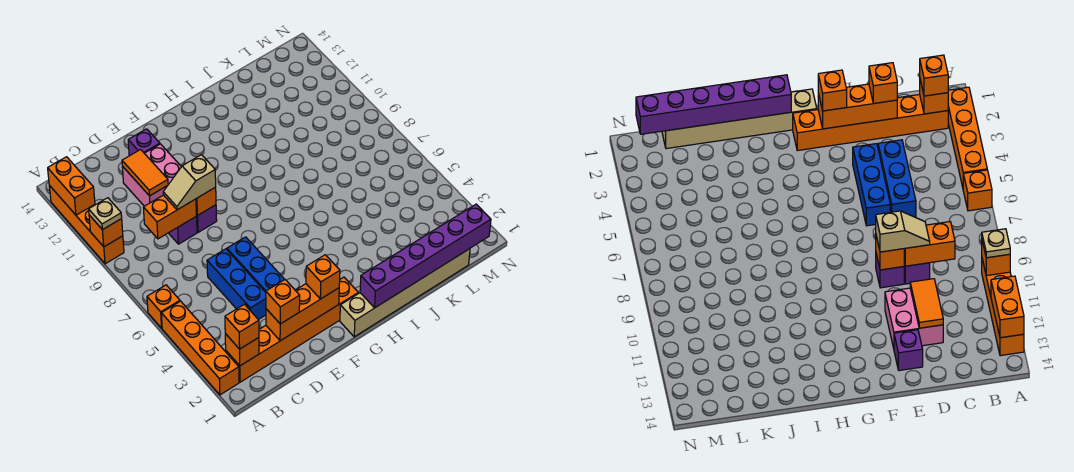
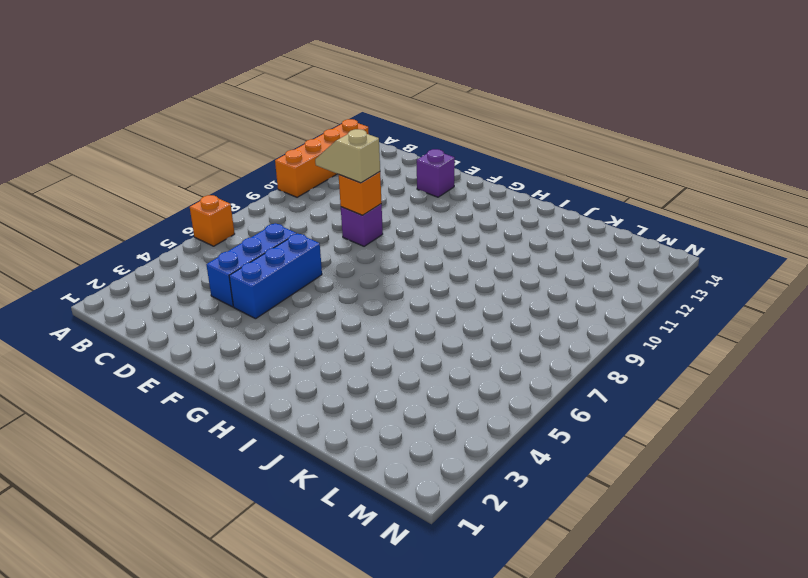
none -> orange 1x4 brick [161,301,239,395]
none -> orange 1x6 brick [226,277,358,382]
none -> purple 1x1 brick [169,217,197,244]

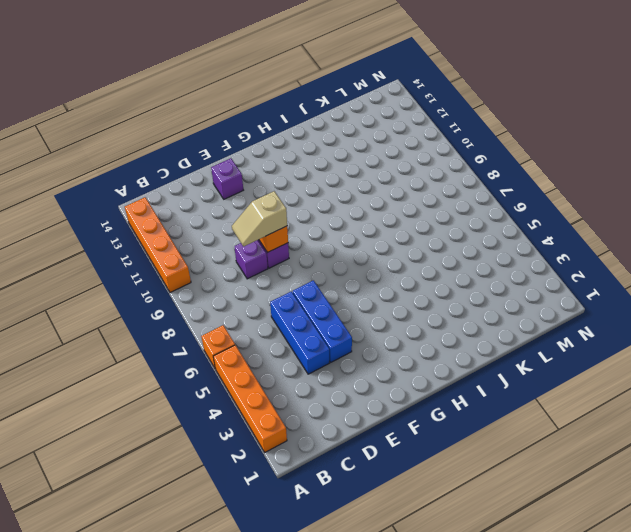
none -> orange 1x6 brick [226,277,358,382]
none -> pink 2x2 brick [122,144,181,206]
none -> tan 1x6 brick [340,249,470,337]

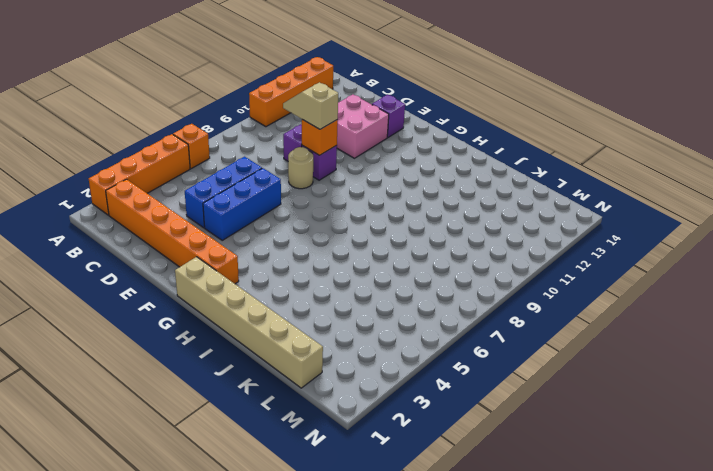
tan 1x1 round brick [288,147,313,189] -> none
none -> orange 1x1 brick [89,215,123,247]
none -> orange 1x2 brick [48,157,95,215]
none -> orange 1x1 brick [225,334,259,366]

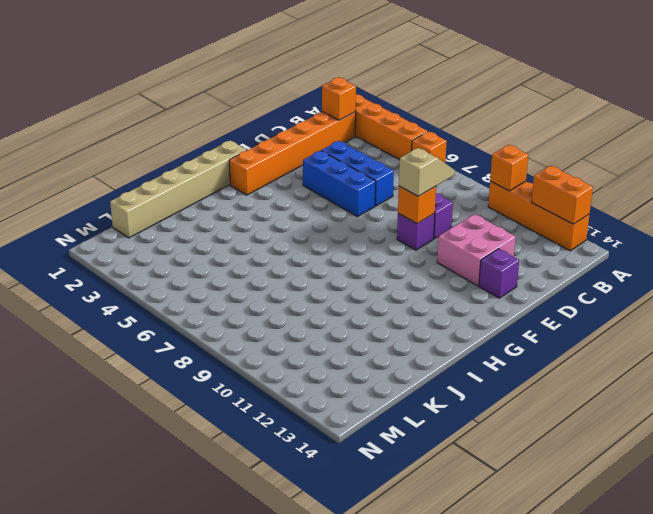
none -> orange 1x2 brick [143,195,197,239]
none -> orange 1x3 brick [266,284,339,341]
none -> orange 1x2 tile [122,150,168,196]

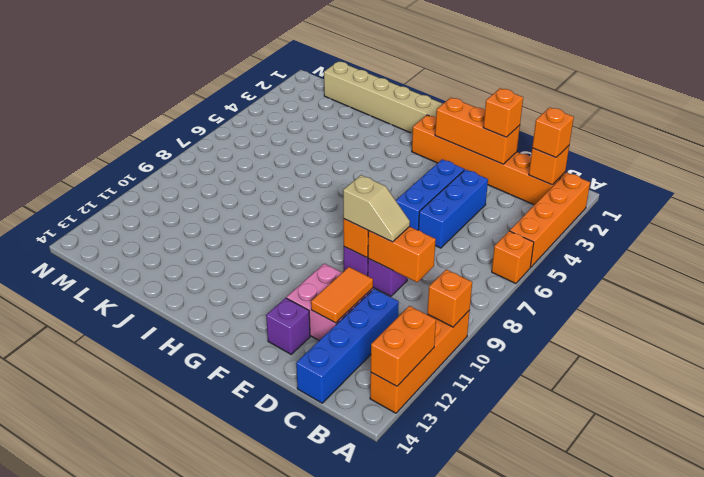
blue 1x4 brick [296,289,399,403] -> none
none -> purple 1x6 brick [360,204,491,308]
none -> tan 1x1 plate [89,198,122,230]
none -> orange 1x1 brick [306,255,340,299]

